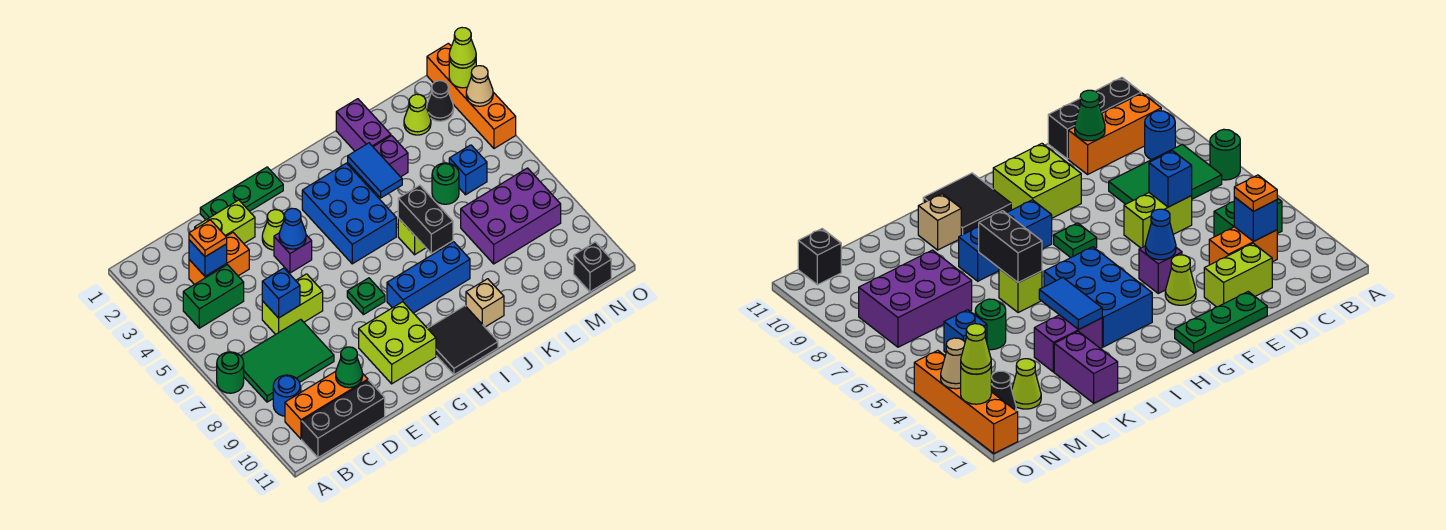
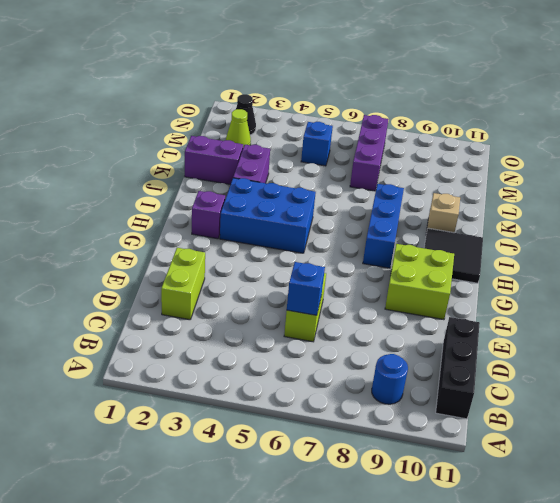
purple 1x1 brick [192,191,225,239] -> purple 1x1 brick moved to [274,233,312,273]
purple 1x3 brick [350,115,389,191] -> purple 2x3 brick [461,168,561,264]
none -> green 1x1 round brick [217,352,244,393]
none -> green 1x2 brick [183,265,244,328]
none -> green 2x3 tile [241,319,334,402]
none -> orange 1x3 brick [285,371,368,439]

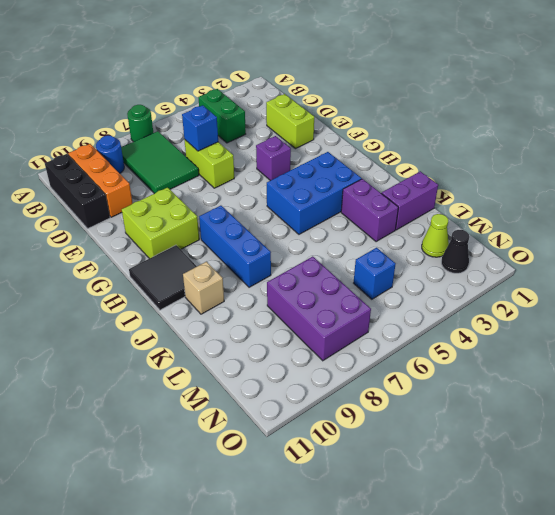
none -> orange 1x2 brick [189,233,249,285]
none -> green 1x3 plate [200,167,283,220]
none -> lime 1x1 cone [262,210,284,250]
none -> green 1x1 plate [347,278,385,315]

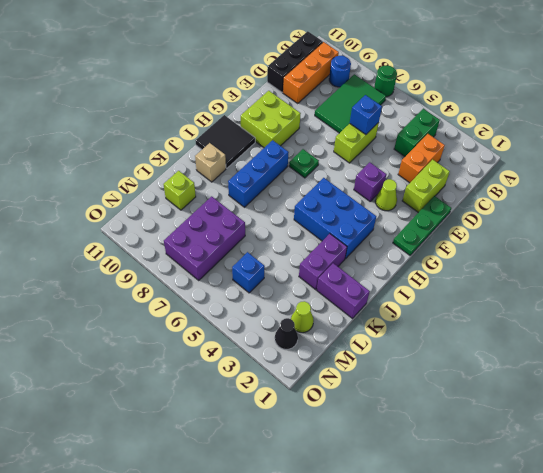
lime 1x1 brick [163,171,196,210] -> lime 1x1 brick moved to [398,218,426,255]
none -> green 1x1 round brick [432,163,459,204]
none -> black 1x1 brick [574,242,611,292]
none -> orange 1x4 brick [427,43,516,149]
none -> blue 1x1 brick [189,240,227,276]

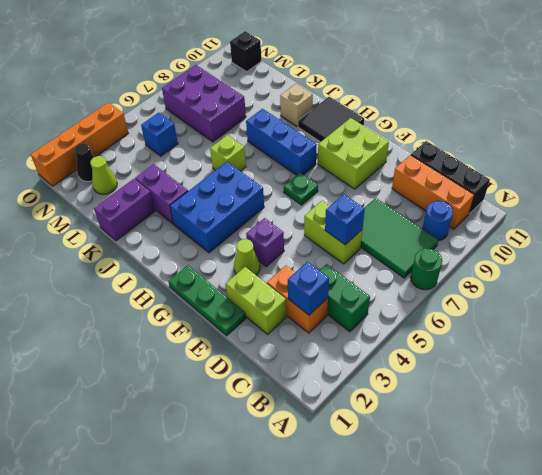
none -> green 1x1 round brick [432,163,459,204]
none -> green 1x1 cone [336,347,363,388]
none -> blue 1x1 cone [279,208,306,249]
none -> blue 1x2 tile [348,143,402,198]

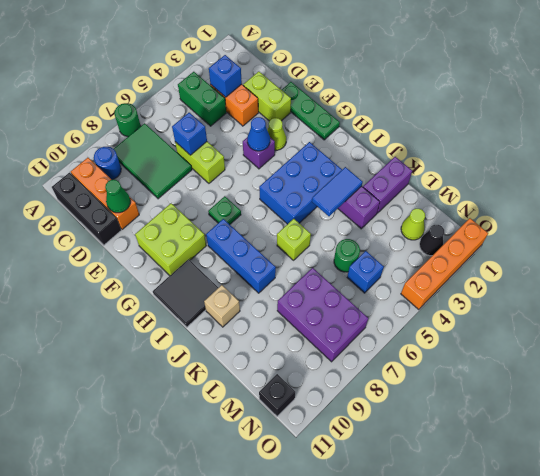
none -> black 1x2 brick [398,185,453,253]
none -> lime 1x1 round brick [449,59,476,88]
none -> tan 1x1 cone [466,66,493,106]
none -> orange 1x1 plate [189,220,227,257]

